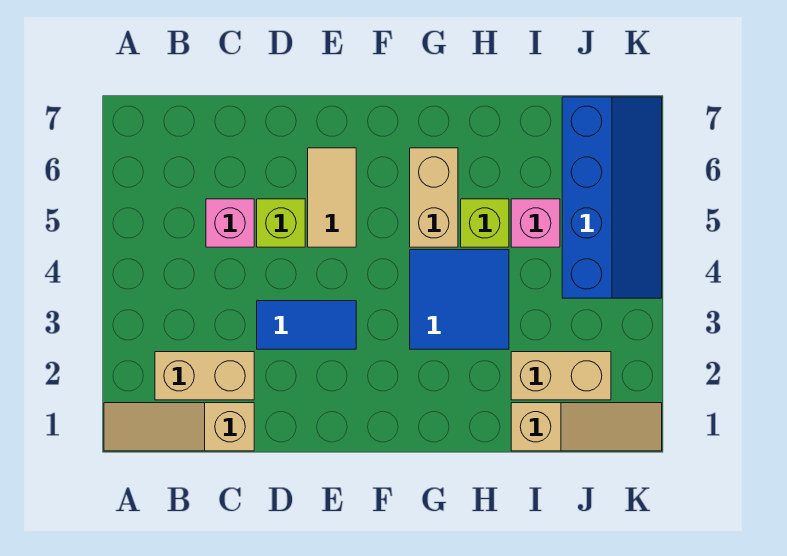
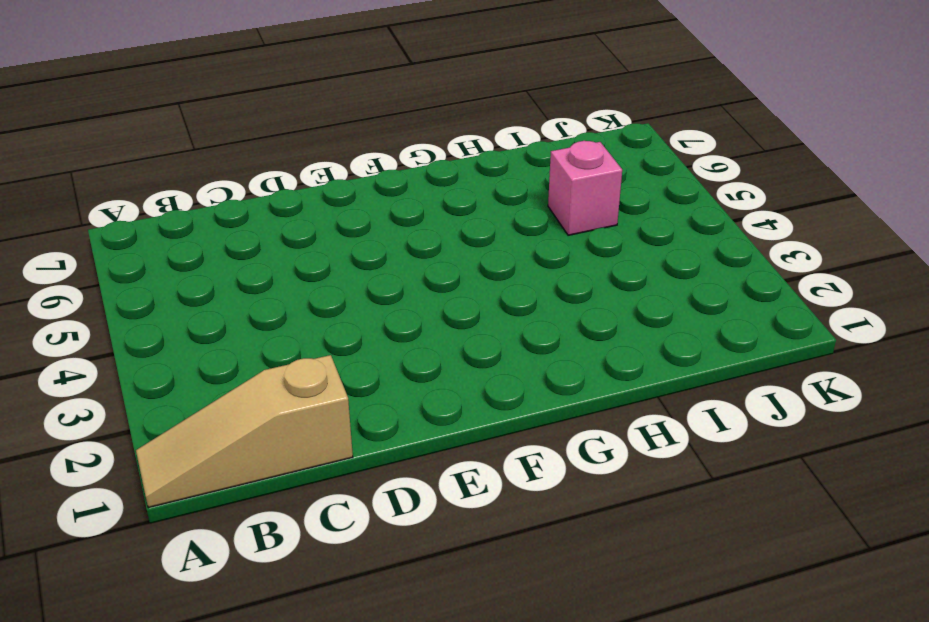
none -> tan 1x2 brick [155,352,254,400]
none -> pink 1x1 brick [206,199,254,247]
none -> blue 1x2 tile [257,301,356,349]

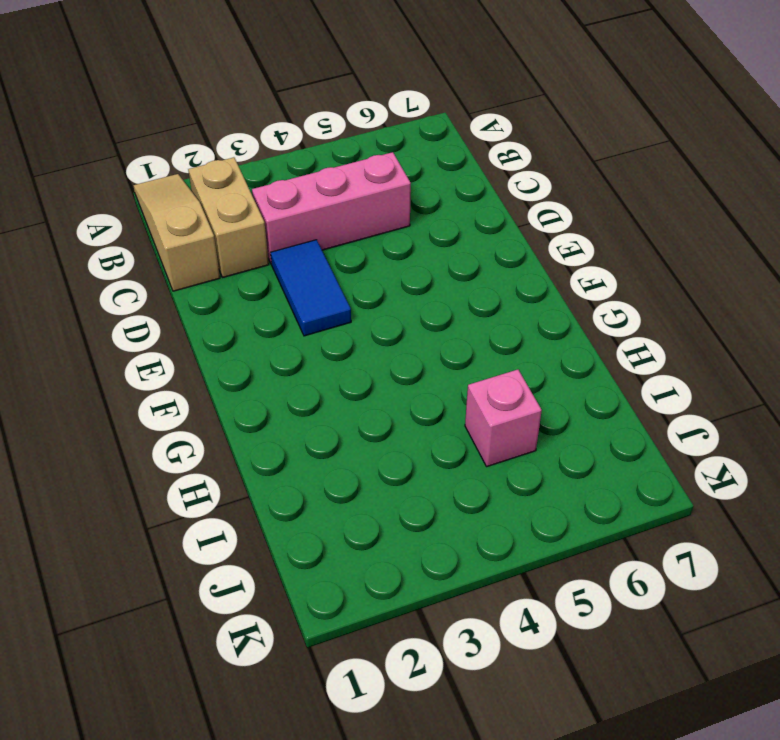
pink 1x3 brick [252,152,411,264] -> pink 1x1 brick [206,199,254,247]
none -> lime 1x1 brick [257,199,305,247]
none -> tan 1x2 tile [308,148,356,247]
none -> blue 2x2 tile [410,250,509,349]

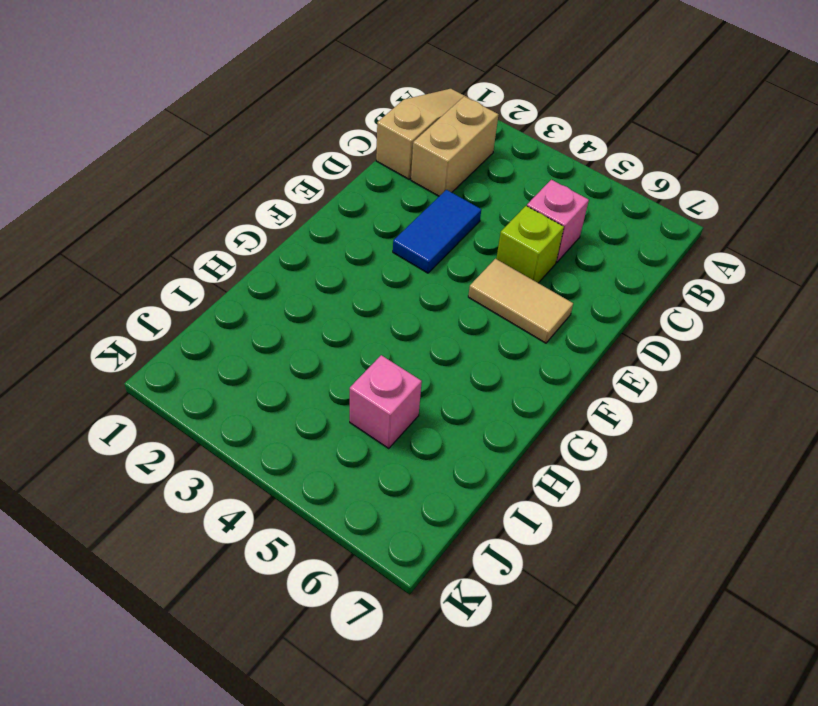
none -> blue 2x2 tile [410,250,509,349]
none -> tan 1x2 brick [410,148,458,247]
none -> lime 1x1 brick [461,199,509,247]

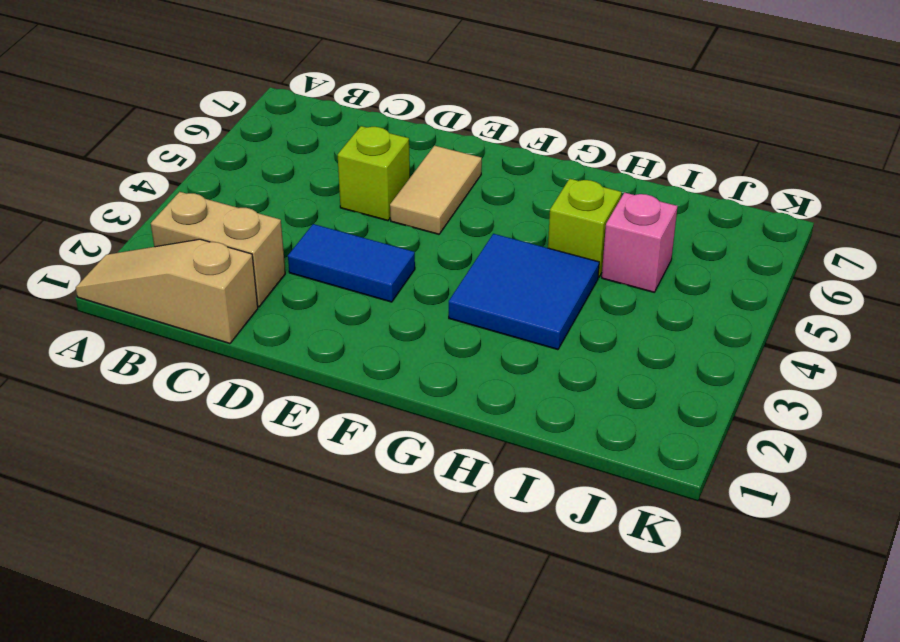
none -> pink 1x1 brick [206,199,254,247]
none -> tan 1x2 brick [410,148,458,247]
none -> tan 1x3 slope [511,403,662,451]

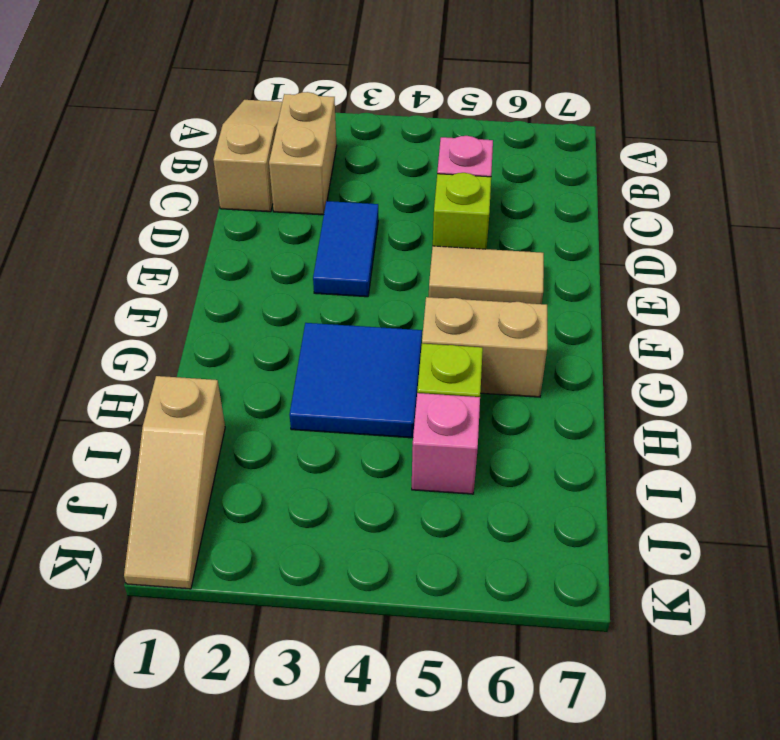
none -> tan 1x2 brick [511,352,611,400]
none -> blue 2x4 slope [562,97,662,298]

